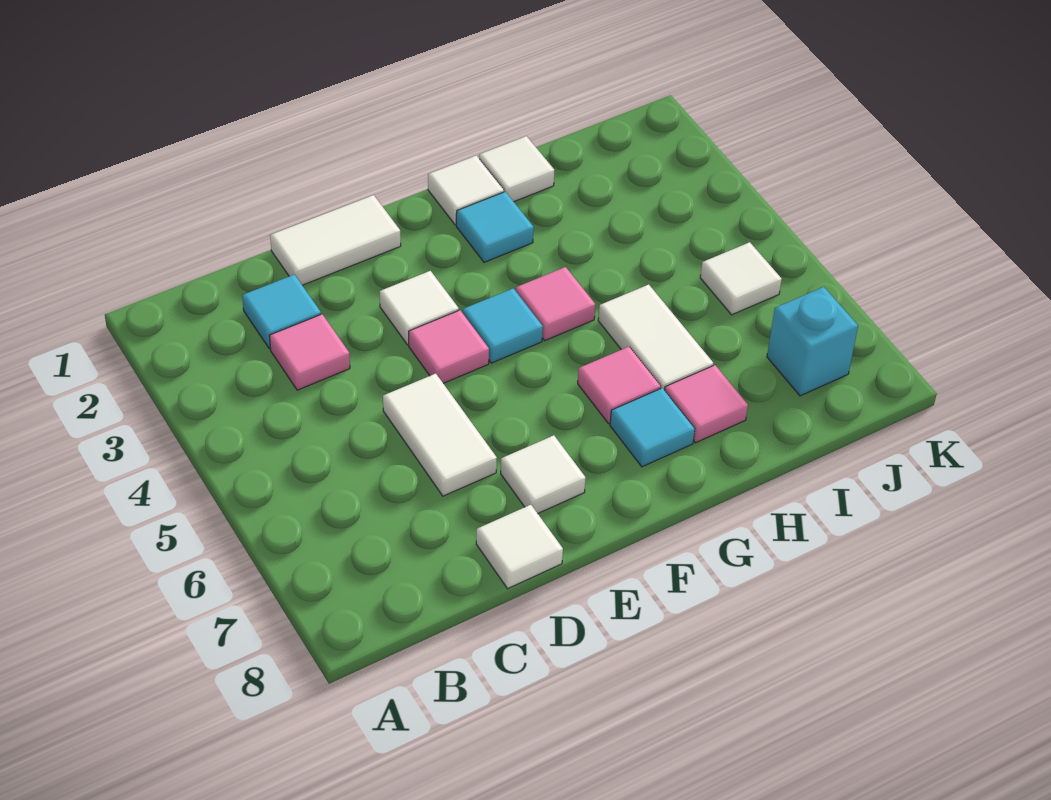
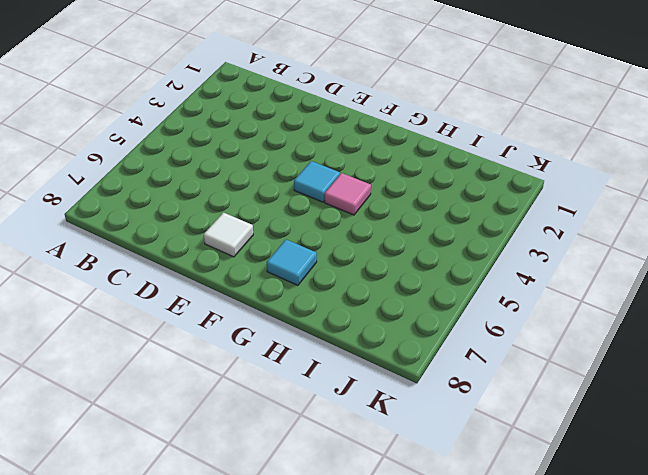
none -> cyan 1x1 tile [242,274,321,349]
none -> pink 1x1 tile [269,314,350,390]
none -> white 1x2 tile [270,195,401,285]

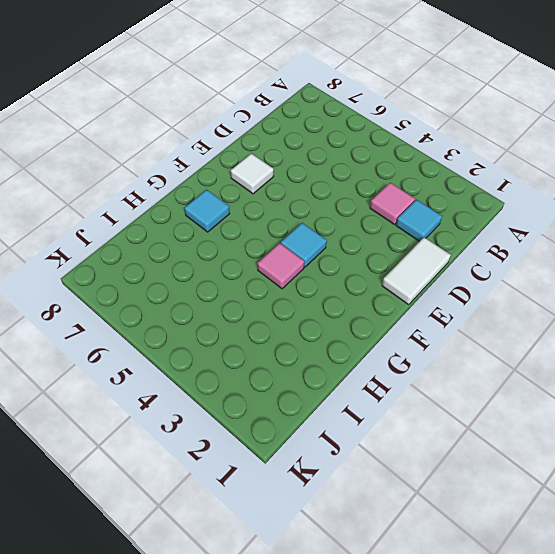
none -> white 1x2 tile [383,374,497,496]
none -> white 1x1 tile [476,505,563,589]
none -> white 1x1 tile [380,271,459,345]

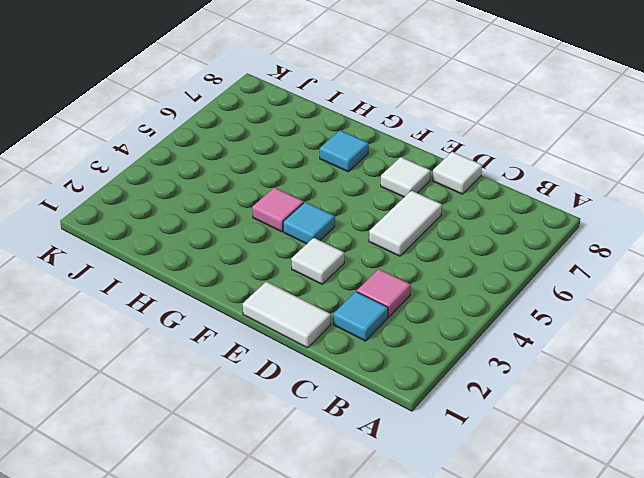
none -> pink 1x1 tile [409,310,489,383]
none -> white 1x1 tile [428,155,504,225]
none -> cyan 1x1 tile [456,192,534,262]

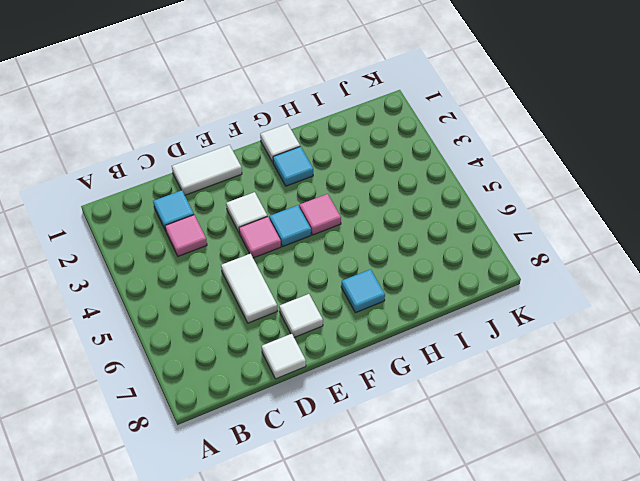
none -> pink 1x1 tile [578,347,661,424]
none -> white 1x1 tile [479,136,554,202]
none -> white 1x2 tile [598,284,713,390]

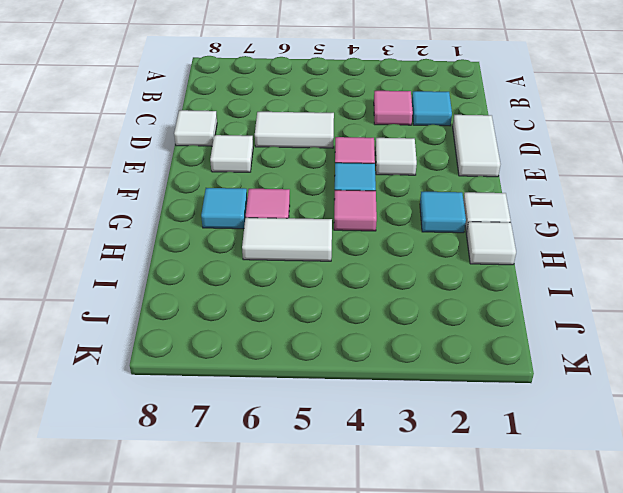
none -> pink 1x1 tile [665,365,748,443]
none -> white 1x1 tile [700,242,782,315]
none -> cyan 1x1 brick [767,287,858,396]

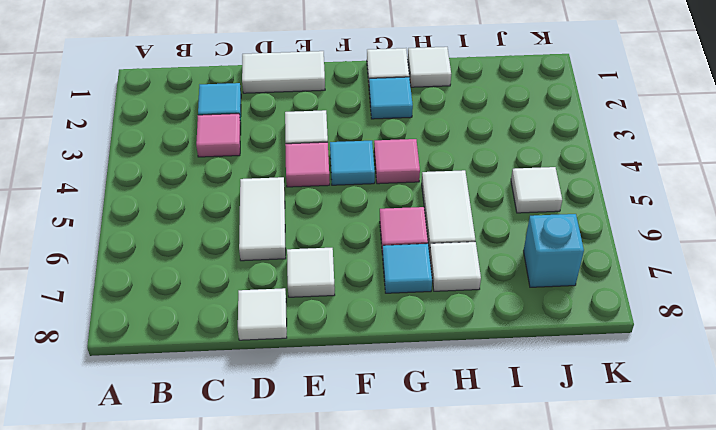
white 1x1 tile [430,242,481,291] -> pink 1x1 tile [665,365,748,443]

